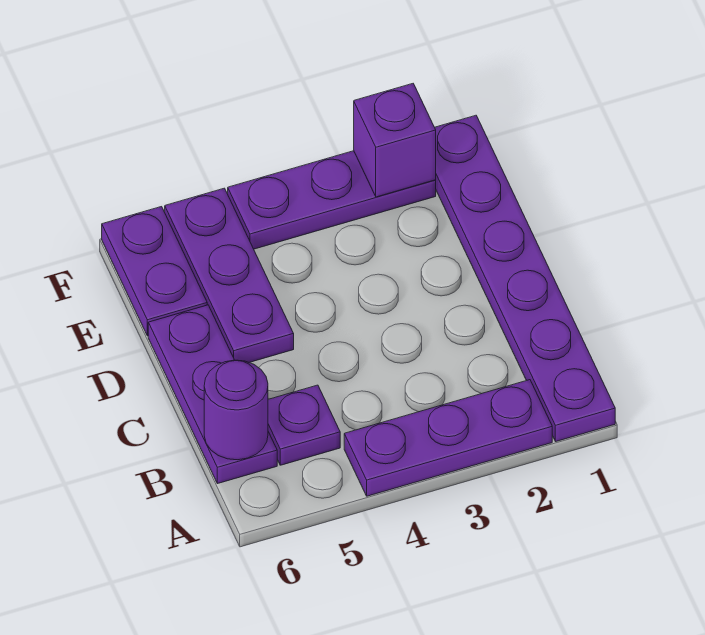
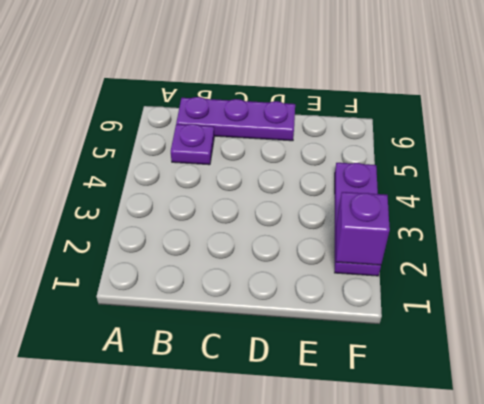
none -> purple 1x6 plate [435,115,615,442]
none -> purple 1x3 plate [344,380,552,496]

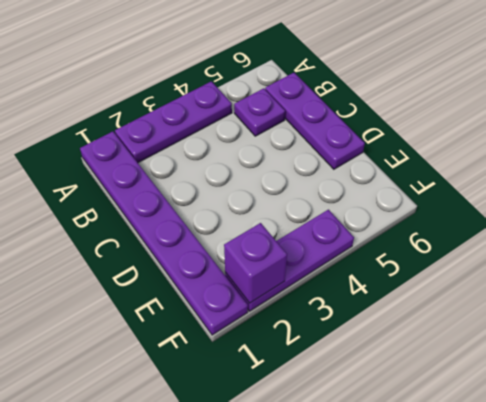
none -> purple 1x3 plate [165,188,294,363]
none -> purple 1x2 plate [102,207,207,336]

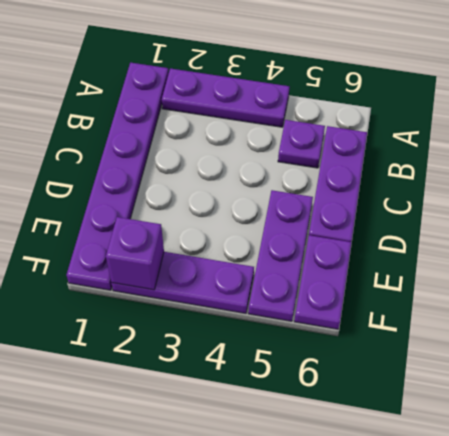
none -> purple 1x1 round brick [204,360,268,460]

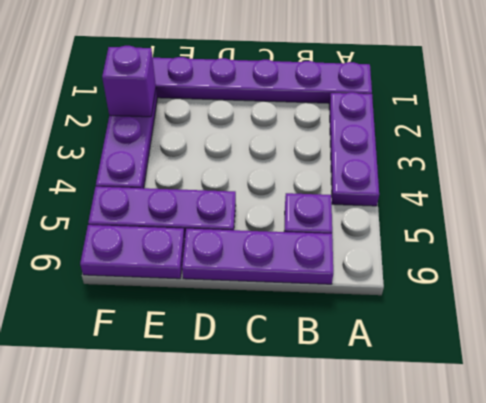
none -> purple 1x1 round brick [204,360,268,460]

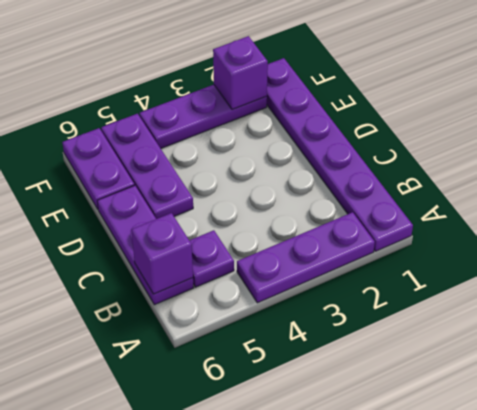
purple 1x1 brick [131,213,193,294] -> purple 1x1 round brick [204,360,268,460]

